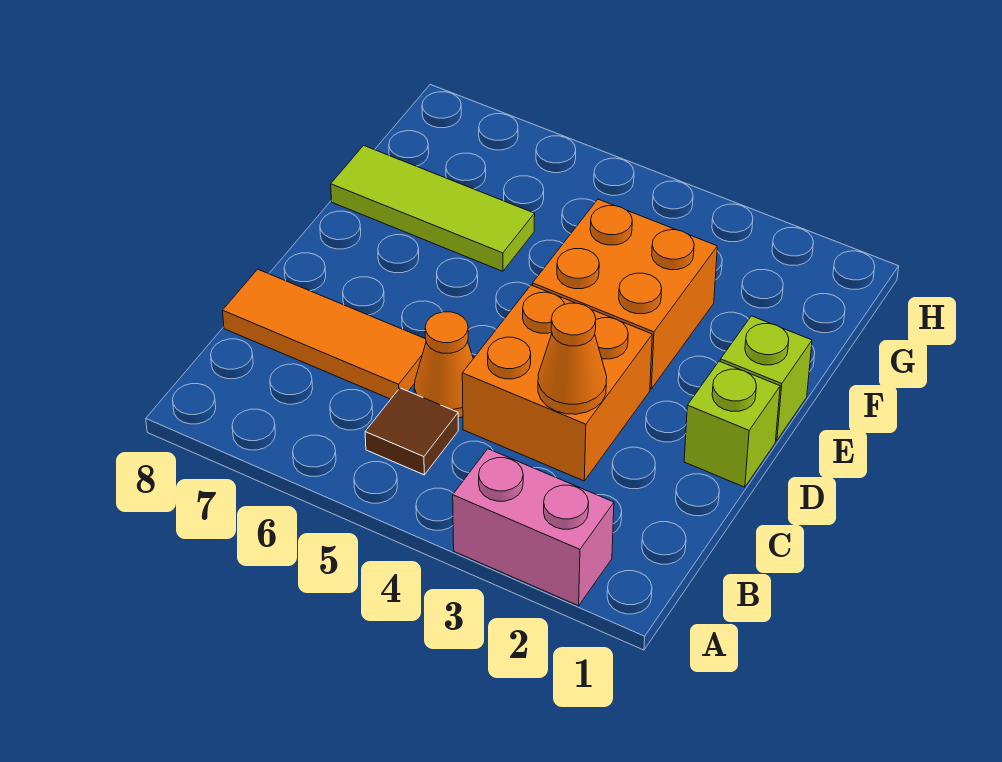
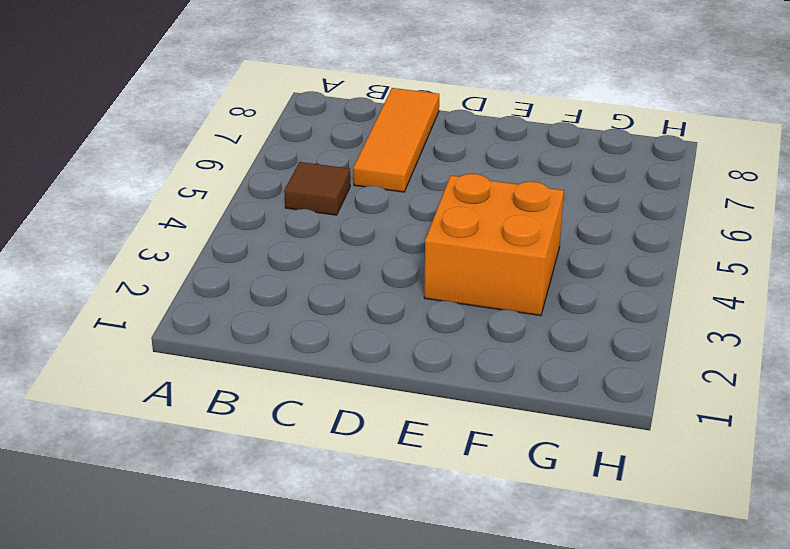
none -> pink 1x2 brick [453,449,614,606]
none -> orange 2x2 brick [462,285,652,481]

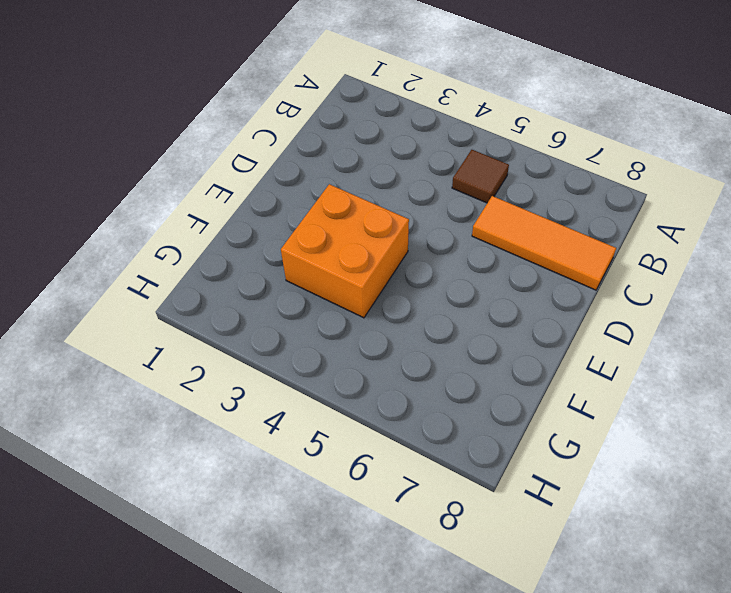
none -> pink 1x2 brick [453,449,614,606]
none -> orange 2x2 brick [462,285,652,481]

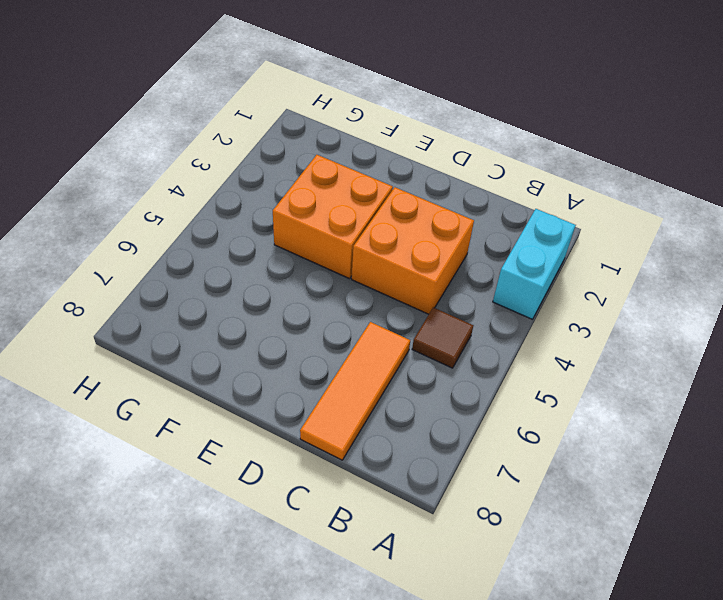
cyan 1x2 brick [493,209,576,319] -> pink 1x2 brick [453,449,614,606]
none -> orange 1x1 cone [414,312,473,418]
none -> lime 1x1 brick [684,361,780,487]

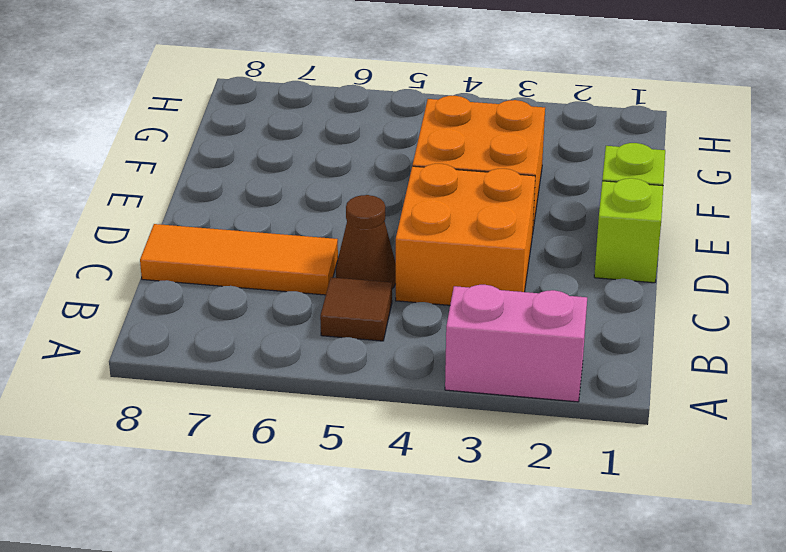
brown 1x1 cone [336,195,396,289] -> orange 1x1 cone [414,312,473,418]
none -> lime 1x3 tile [331,145,535,271]
none -> orange 1x1 cone [538,303,607,414]

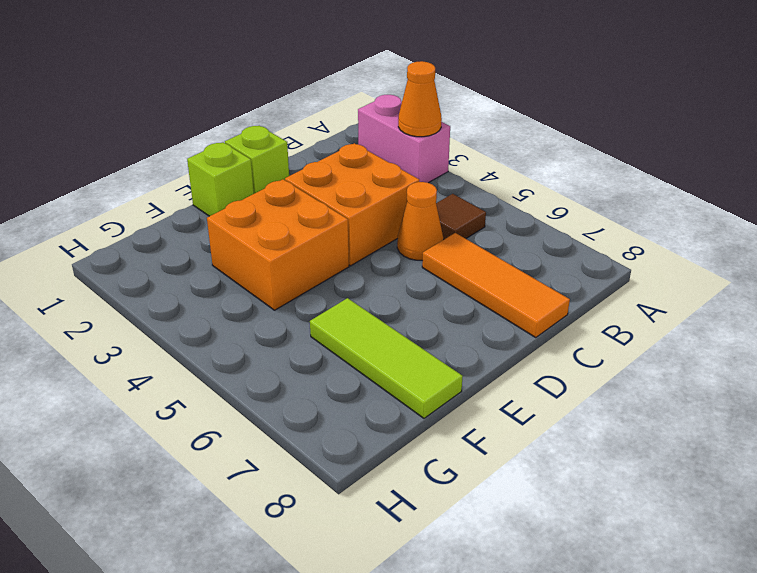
orange 1x1 cone [398,61,442,137] -> orange 1x1 cone moved to [538,303,607,414]

